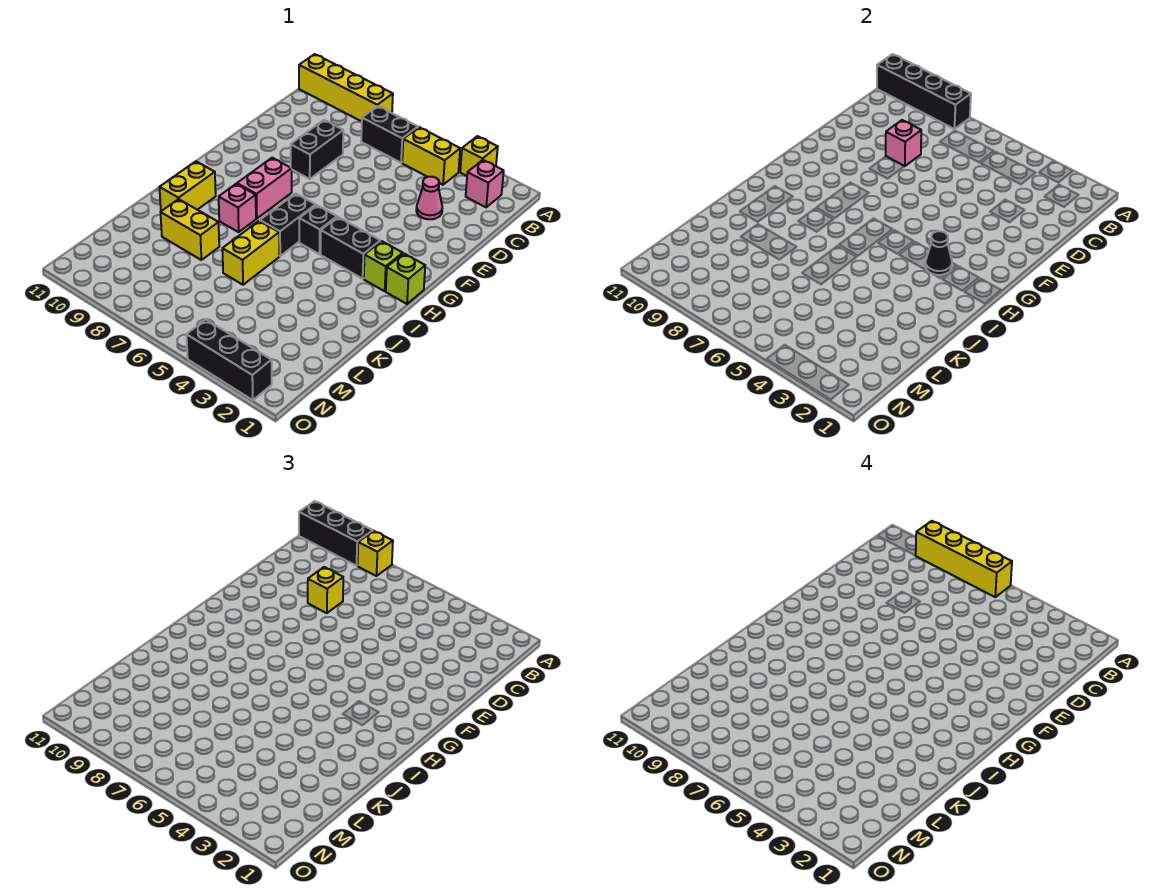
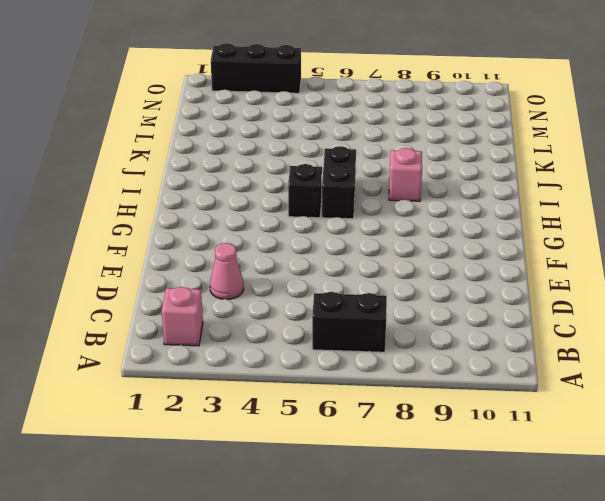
none -> yellow 1x1 brick [460,136,498,176]
none -> yellow 1x4 brick [299,54,393,121]
none -> yellow 1x2 brick [402,127,460,185]

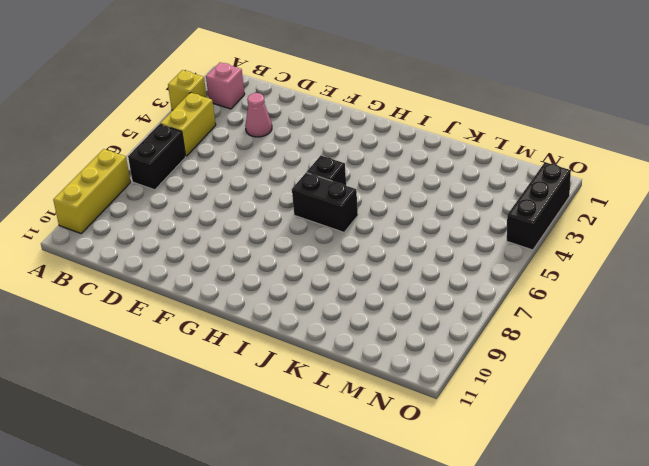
yellow 1x3 brick [53,149,131,233] -> yellow 1x4 brick [299,54,393,121]
none -> black 1x2 brick [291,120,343,179]
none -> pink 1x2 brick [237,158,292,219]
none -> lime 1x1 brick [386,254,425,304]

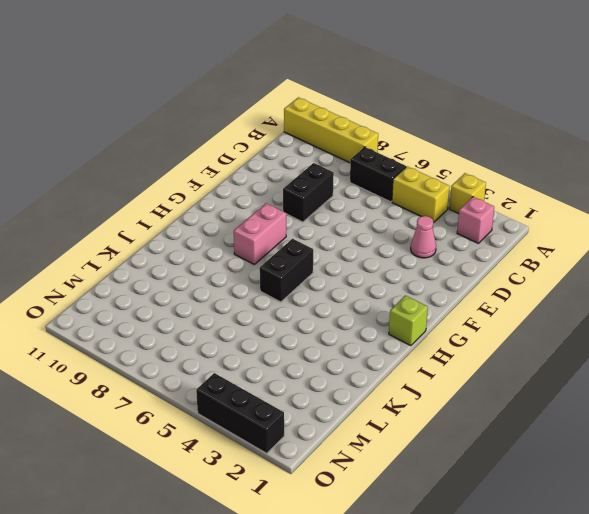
none -> lime 1x1 brick [364,241,403,291]
none -> black 1x2 brick [320,217,380,279]
none -> black 1x1 brick [299,205,337,254]

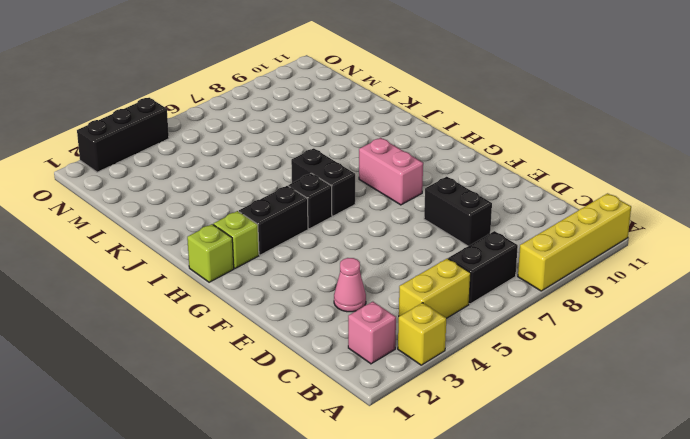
none -> pink 1x1 brick [219,184,256,232]
none -> yellow 1x2 brick [160,161,216,211]
none -> yellow 1x2 brick [222,221,279,285]

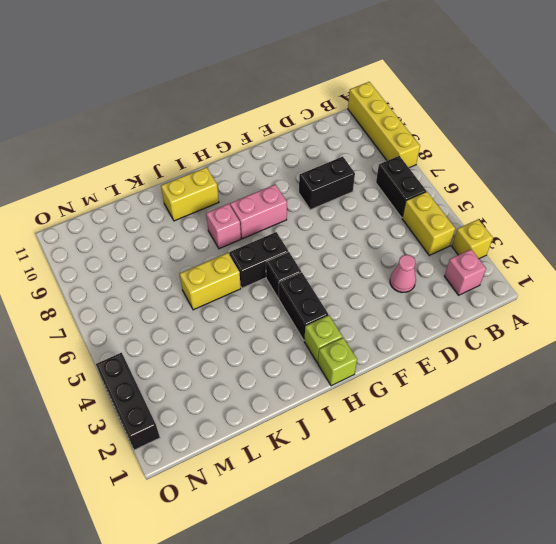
none -> yellow 1x2 brick [161,199,219,260]
none -> black 1x4 brick [877,54,971,129]
none -> pink 1x1 brick [886,120,921,166]

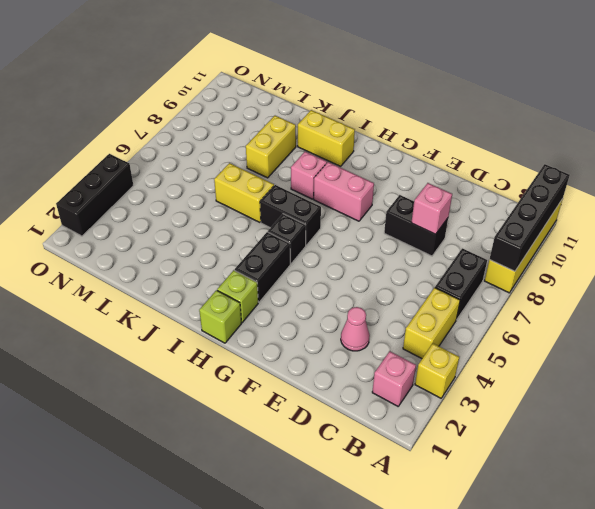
none -> black 1x1 cone [925,231,952,275]
none -> yellow 1x1 brick [358,531,393,576]
none -> black 1x3 brick [299,501,373,566]

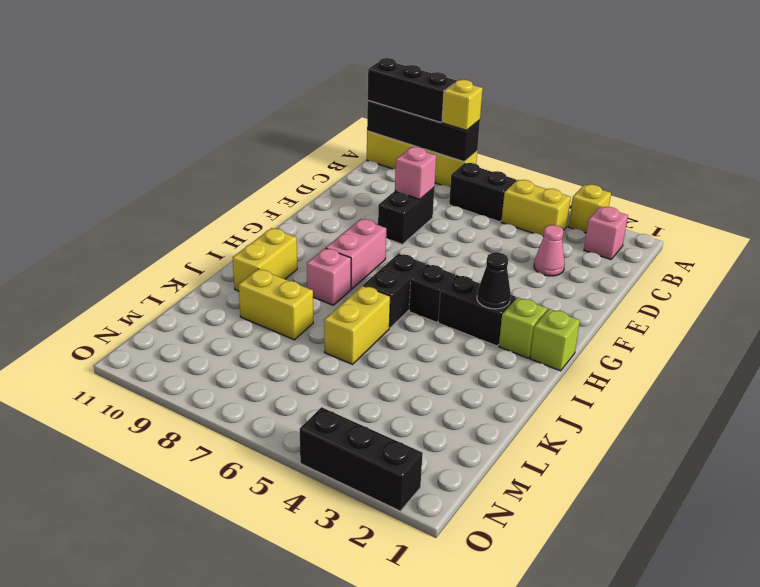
none -> yellow 1x1 brick [308,567,343,613]
none -> yellow 1x4 brick [916,521,1012,597]

